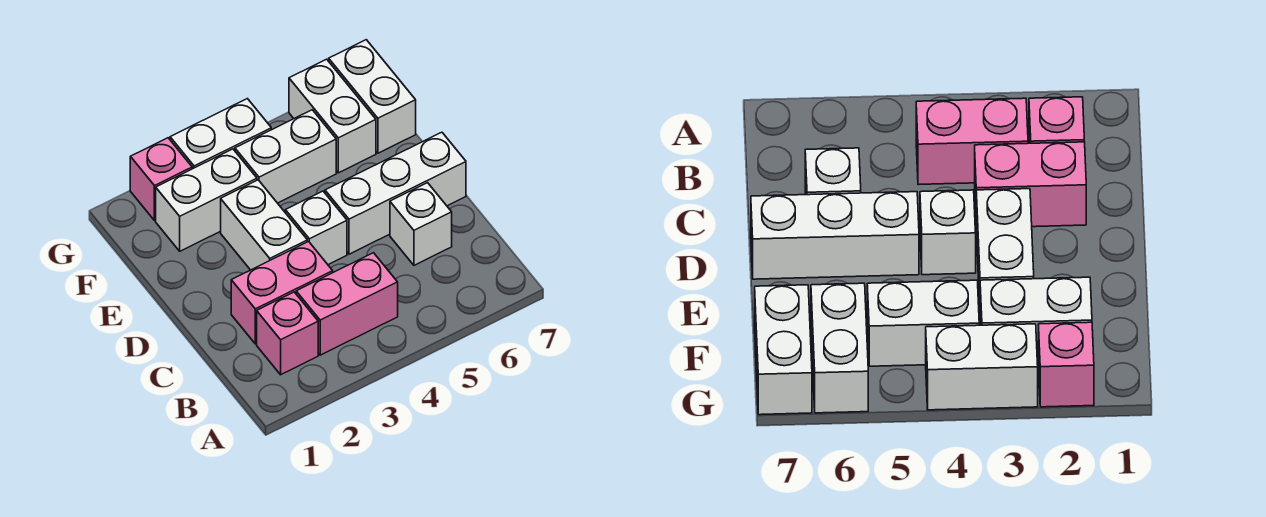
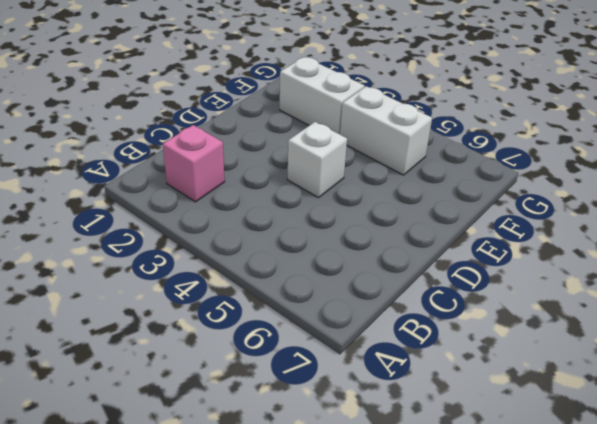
none -> pink 1x2 brick [296,253,398,355]
none -> pink 1x2 brick [231,242,333,344]
none -> white 1x1 brick [390,183,452,265]

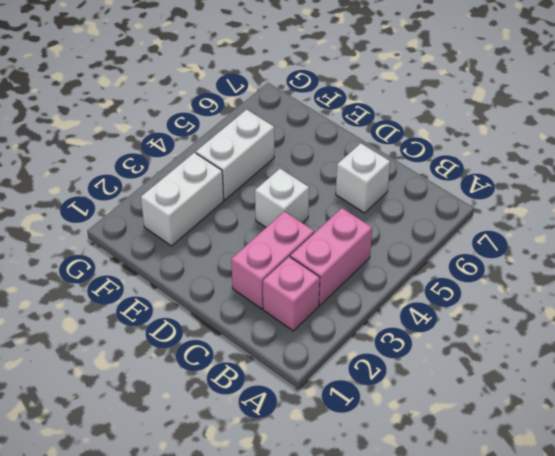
none -> white 1x2 brick [221,180,307,270]
none -> white 1x3 brick [325,132,466,254]
none -> white 1x2 brick [289,59,376,173]

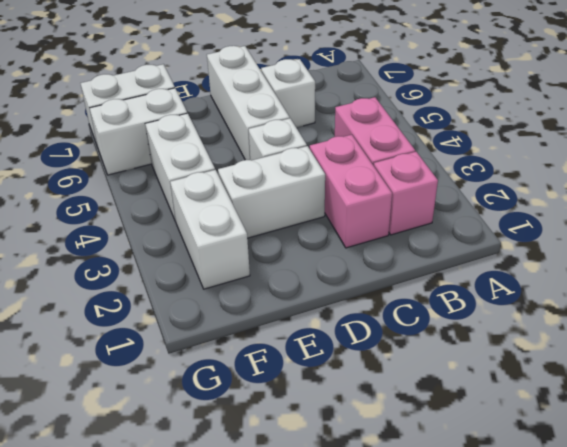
none -> pink 1x1 brick [130,138,192,221]
none -> white 1x2 brick [170,99,271,169]

